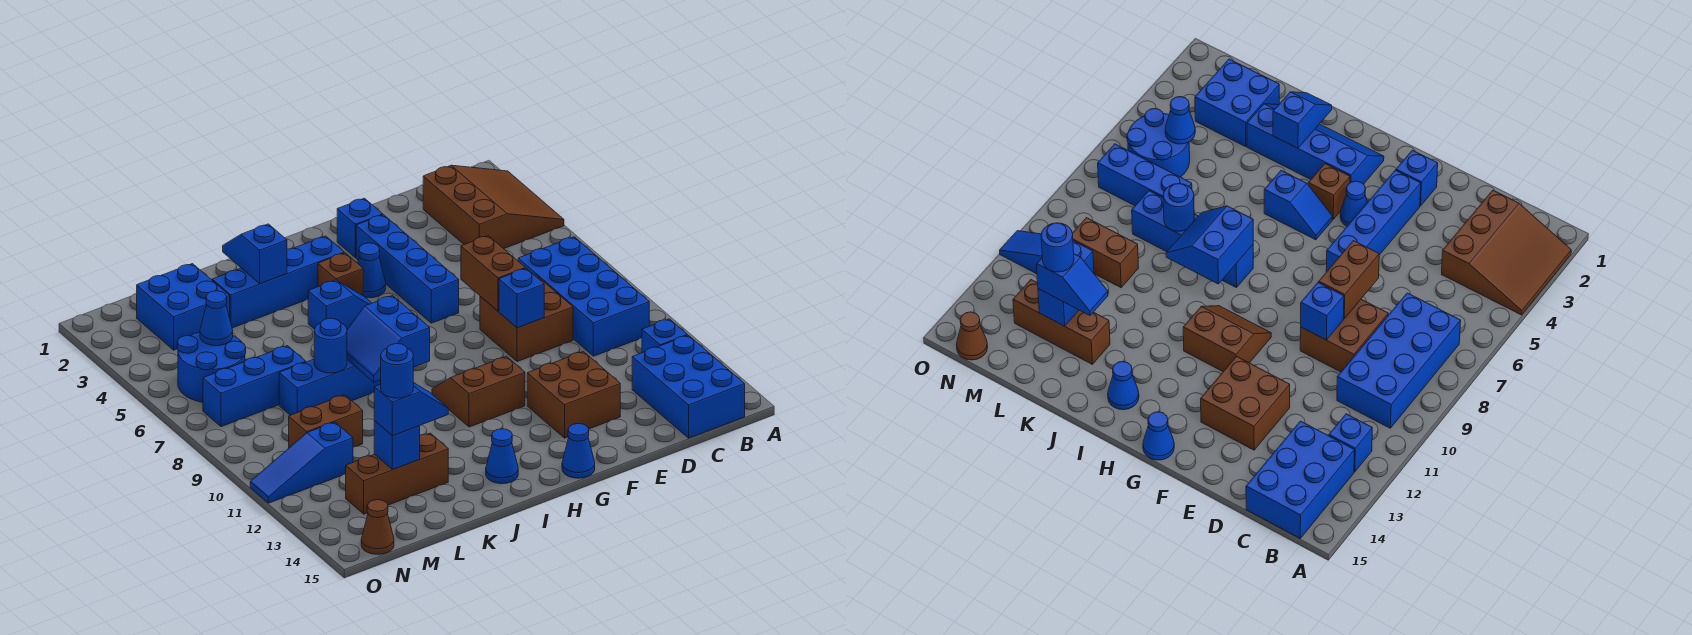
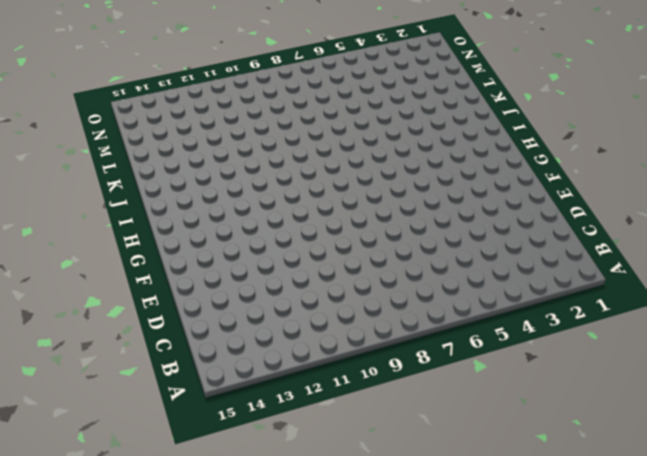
none -> brown 3x3 slope [423,165,564,249]
none -> blue 2x4 brick [518,237,649,356]
none -> blue 1x1 brick [642,319,687,353]
none -> blue 2x3 brick [632,335,745,438]

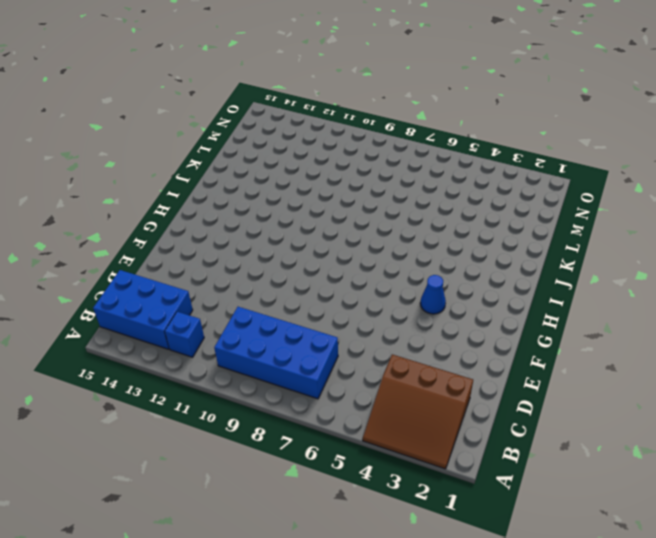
none -> brown 2x2 brick [480,275,573,362]
none -> brown 2x2 brick [527,352,620,438]
none -> blue 1x1 brick [337,198,383,258]
none -> blue 1x4 brick [356,215,459,323]

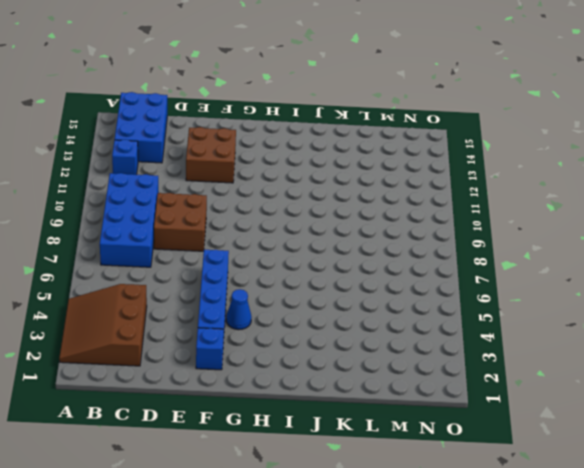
none -> brown 2x2 slope [432,357,525,427]
none -> blue 1x1 cone [562,424,595,478]
none -> blue 2x4 slope [212,236,344,328]
none -> brown 1x1 brick [318,253,363,295]

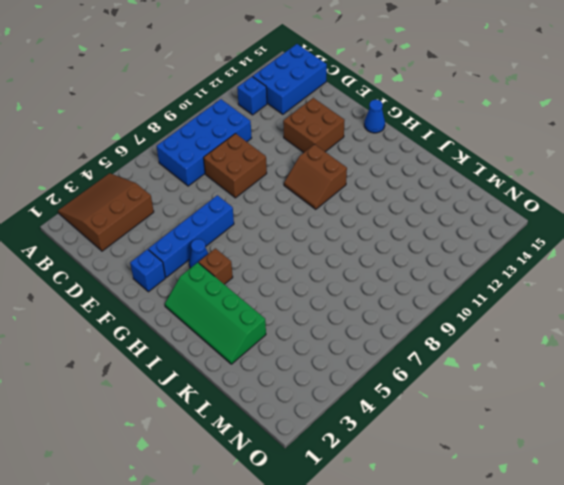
green 2x4 slope [165,263,266,364] -> blue 2x4 slope [212,236,344,328]
none -> blue 1x2 slope [308,280,371,329]
none -> blue 1x4 brick [279,359,381,415]
none -> blue 1x1 cone [486,429,518,484]
none -> brown 1x3 brick [346,433,448,514]

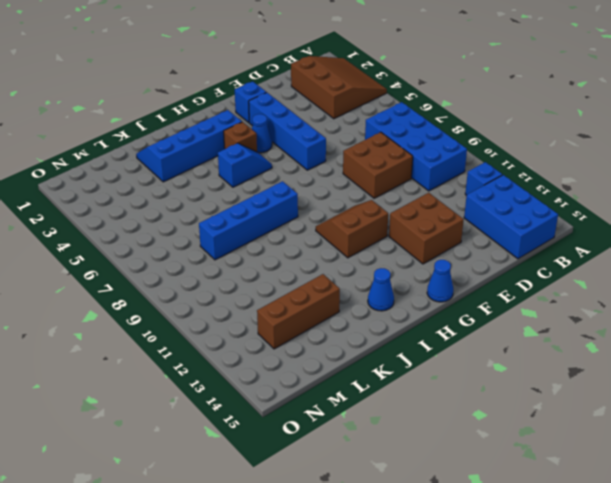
none -> blue 2x2 brick [137,264,230,350]
none -> blue 1x3 brick [203,346,306,427]
none -> brown 1x2 brick [289,395,363,448]
none -> blue 2x2 round brick [177,332,246,402]

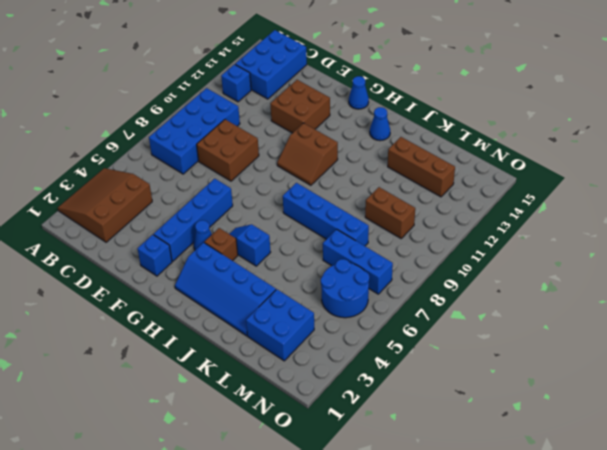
none -> blue 1x3 slope [250,422,353,503]
none -> brown 1x1 cone [361,500,394,554]
none -> brown 1x2 brick [461,236,525,311]
none -> blue 1x1 brick [499,269,544,328]

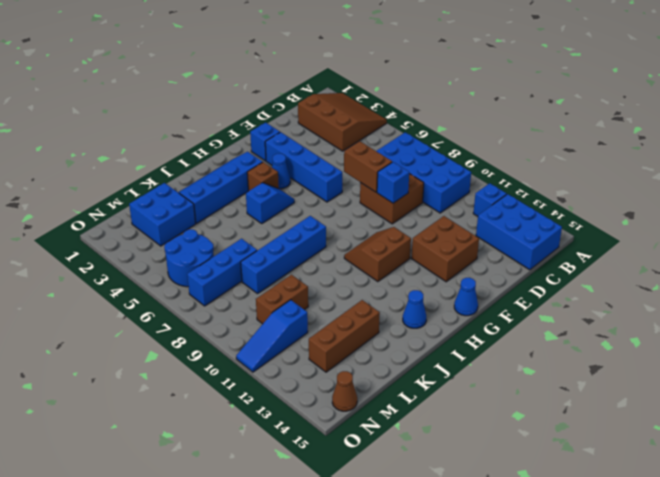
none -> blue 2x2 slope [347,296,430,382]
none -> blue 1x2 slope [223,224,287,284]
none -> blue 1x1 round brick [314,318,347,373]
none -> blue 1x1 brick [374,421,420,469]

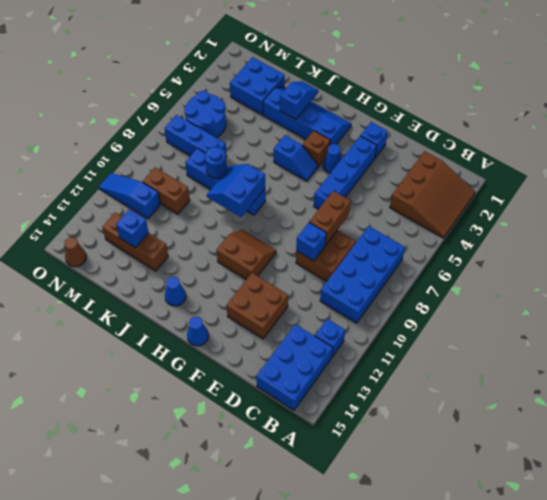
none -> blue 1x1 cone [200,291,233,346]
none -> blue 1x2 slope [374,383,448,436]
none -> blue 1x1 round brick [381,344,413,398]

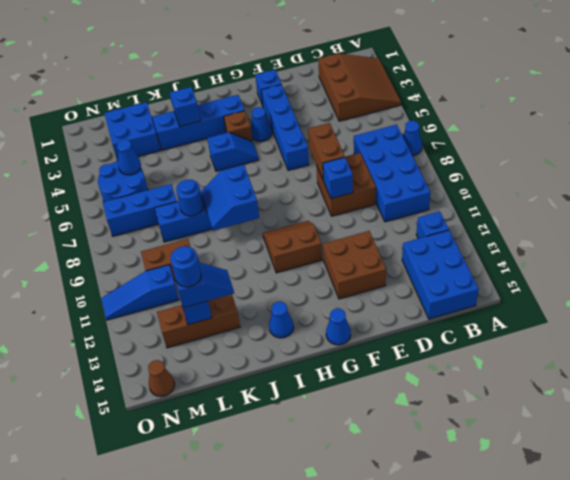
blue 1x1 cone [403,121,422,156] -> none

